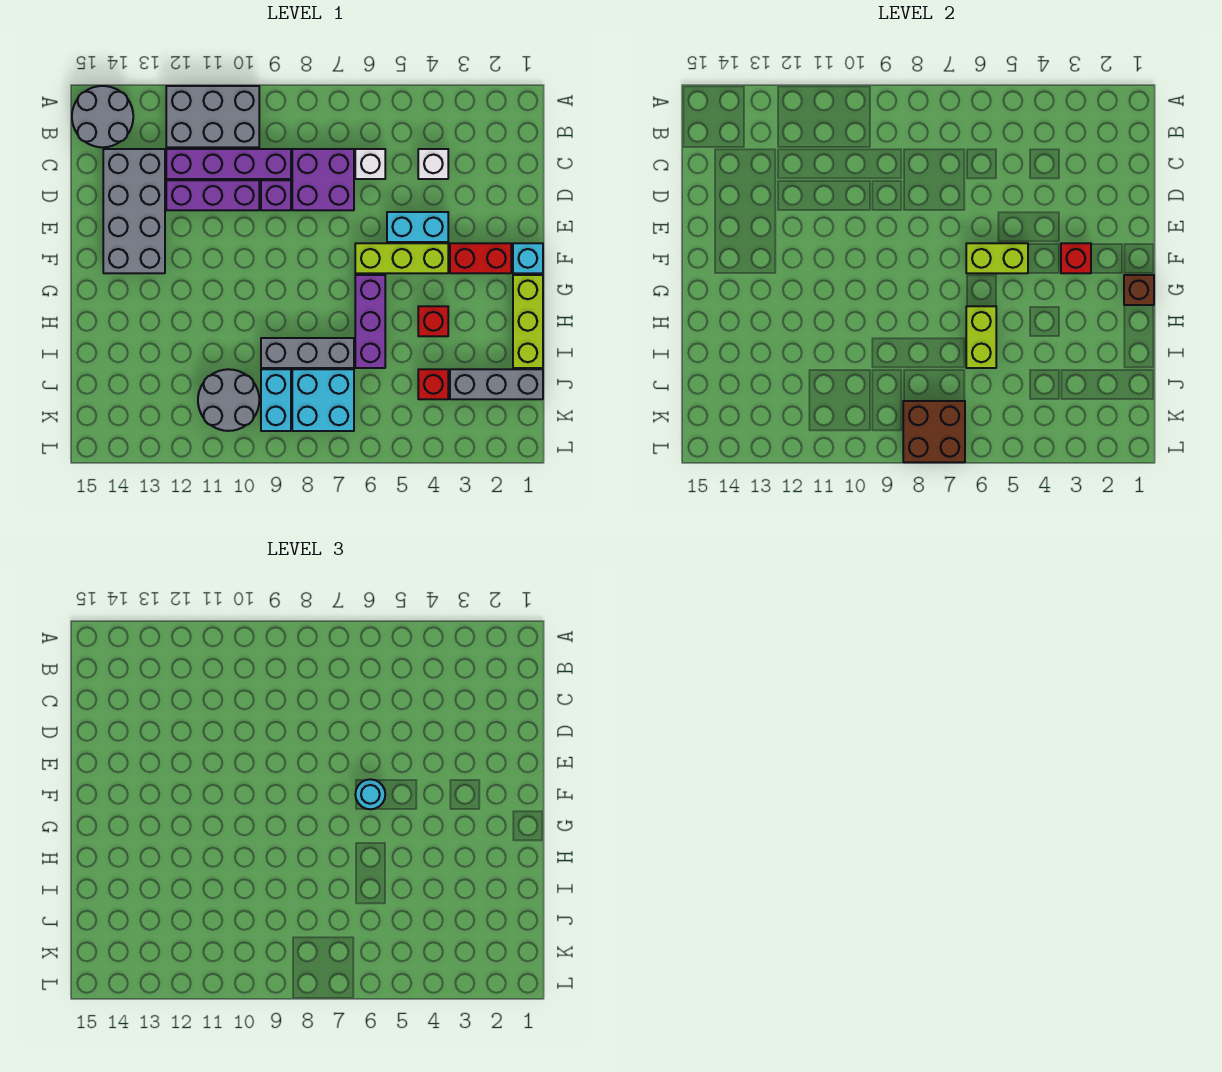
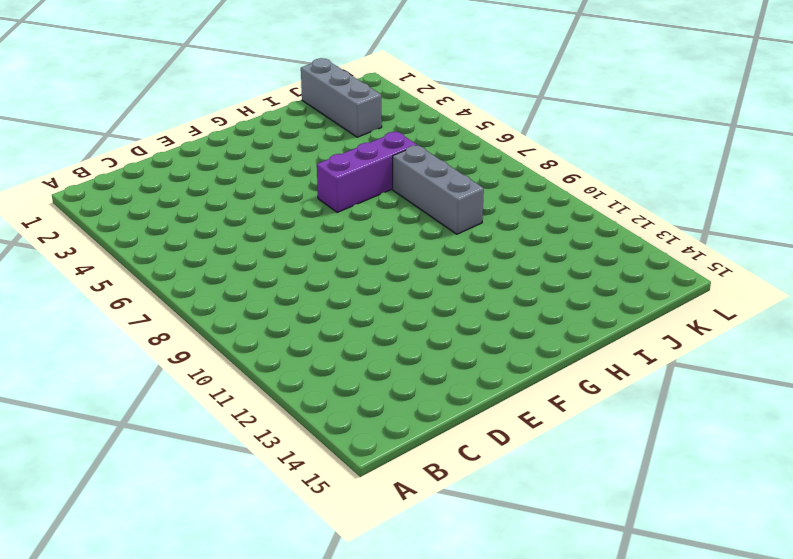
none -> grey 2x3 brick [166,86,259,147]
none -> grey 2x2 round brick [72,86,133,147]
none -> white 1x1 brick [418,149,448,179]

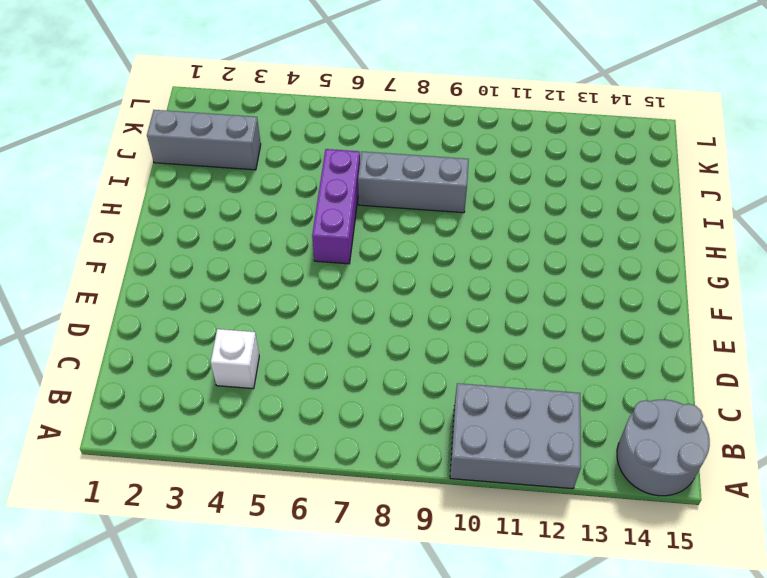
none -> white 1x1 brick [355,149,385,179]
none -> purple 2x2 brick [292,149,354,210]
none -> purple 1x4 brick [166,149,291,179]

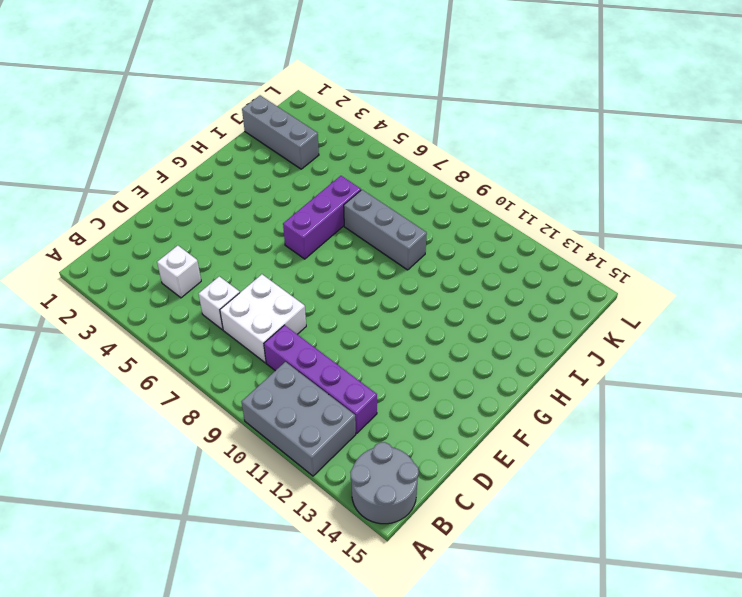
white 2x2 brick [220,274,306,363] -> purple 2x2 brick [292,149,354,210]
none -> grey 2x4 brick [103,149,165,273]
none -> purple 1x1 brick [261,180,291,210]
none -> purple 1x3 brick [166,180,259,210]

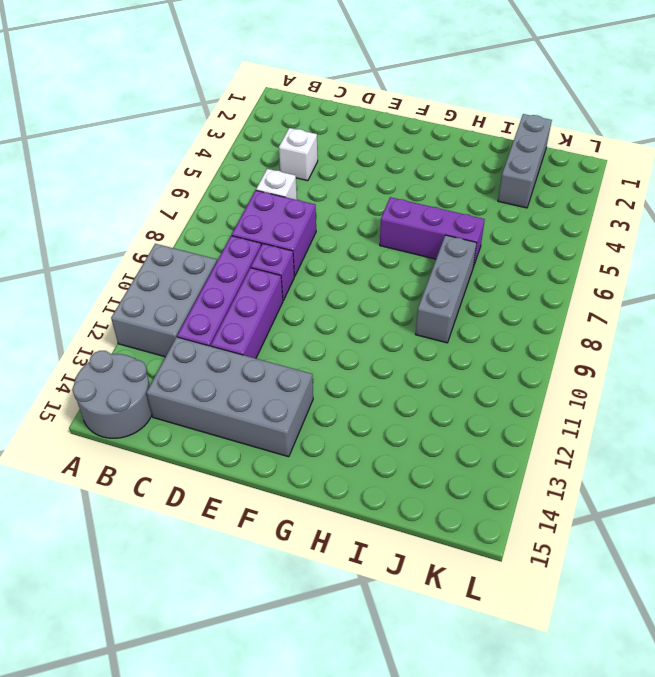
none -> cyan 1x2 brick [387,212,448,242]
none -> cyan 1x1 brick [513,243,543,273]
none -> red 1x2 brick [450,243,511,273]

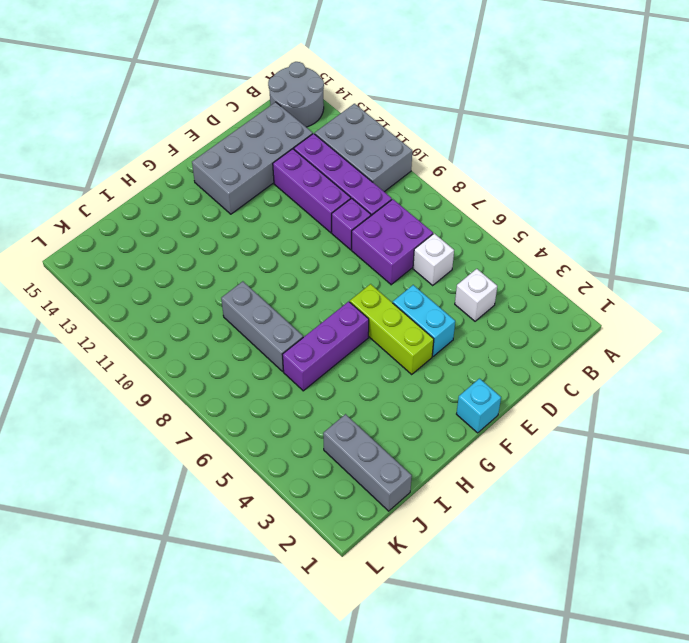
none -> red 1x2 brick [450,243,511,273]
none -> lime 1x3 brick [513,275,543,368]
none -> red 1x1 brick [418,306,448,336]

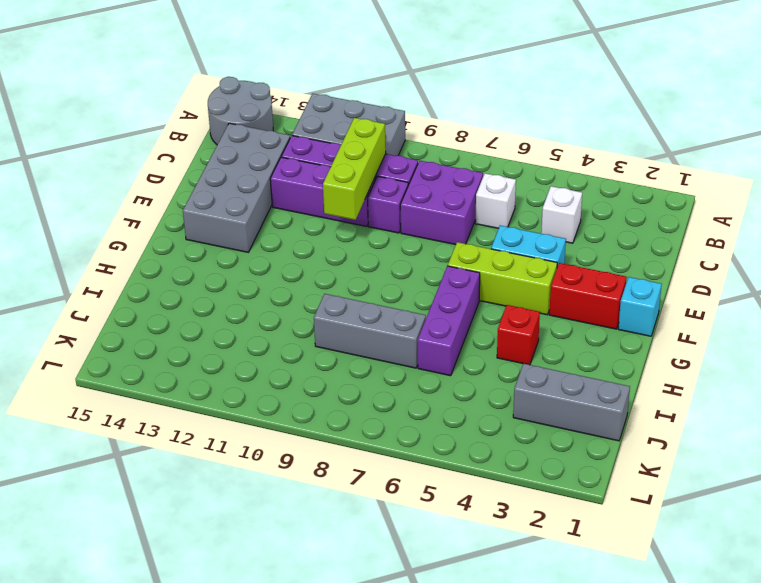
lime 1x3 brick [323,118,386,220] -> lime 1x3 brick moved to [513,275,543,368]
none -> red 1x1 brick [418,369,448,399]
none -> cyan 2x2 brick [292,369,354,431]
none -> cyan 1x2 brick [261,369,291,431]

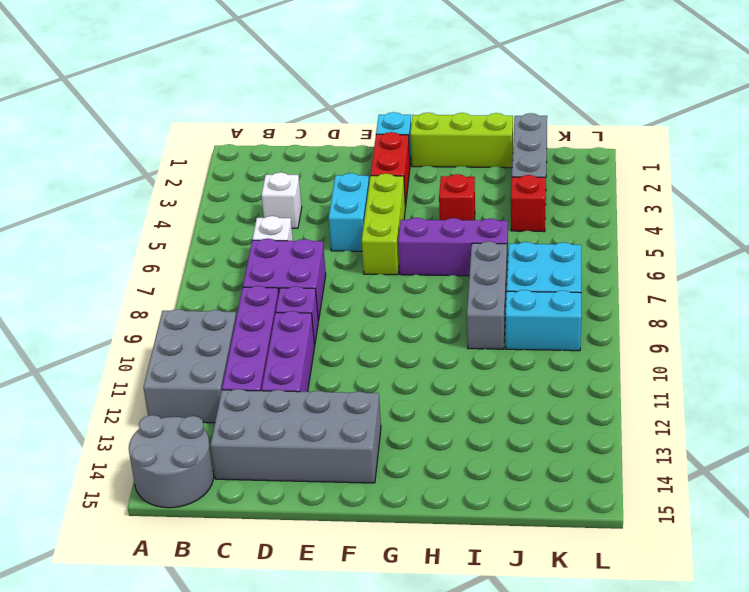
none -> grey 2x2 round brick [198,369,259,431]
none -> red 1x1 brick [1061,243,1091,273]
none -> lime 1x2 brick [966,243,1028,273]

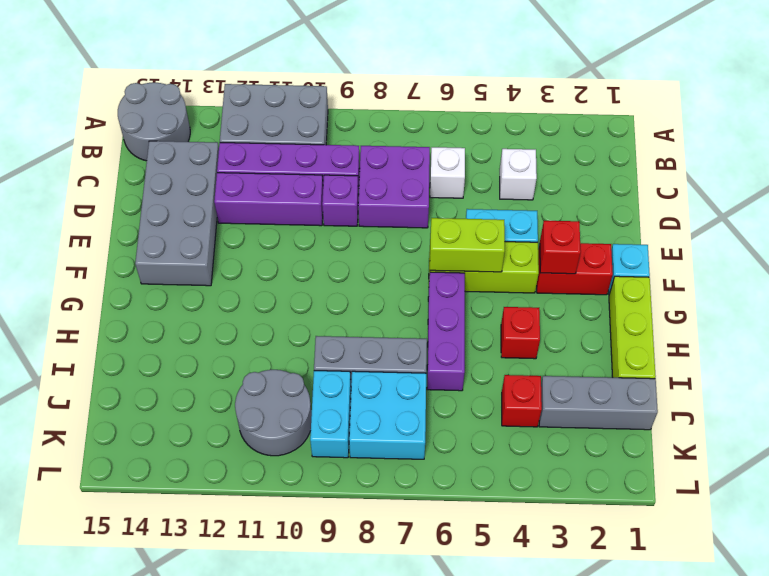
none -> brown 1x1 brick [1124,275,1154,305]
none -> lime 1x2 brick [966,306,996,368]
none -> brown 2x2 brick [903,401,965,462]

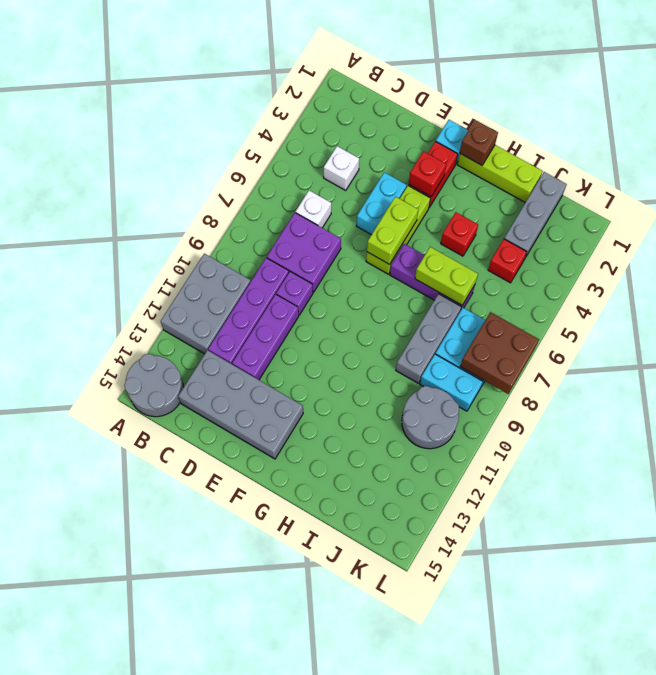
none -> cyan 1x1 round brick [355,779,385,809]

